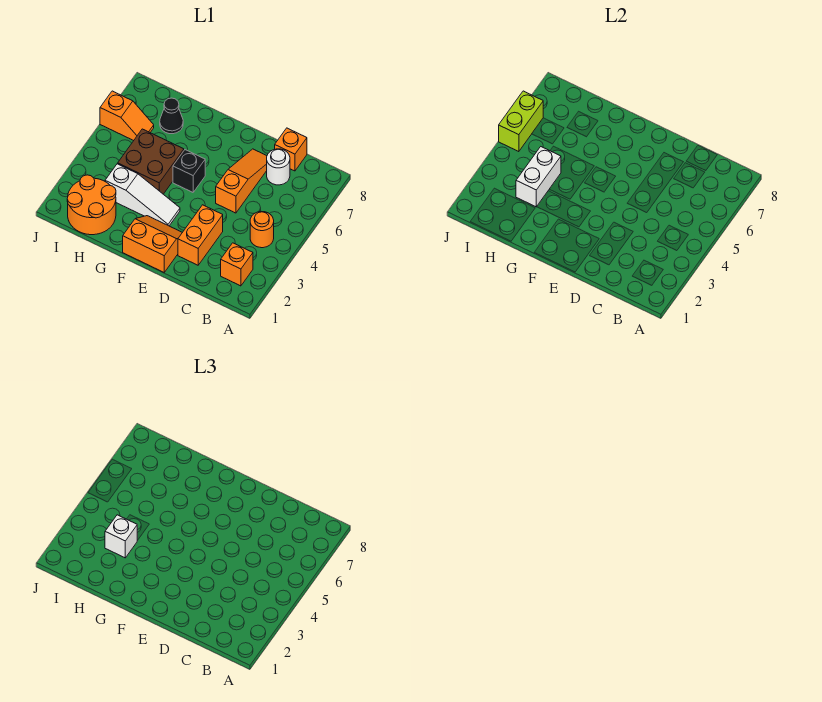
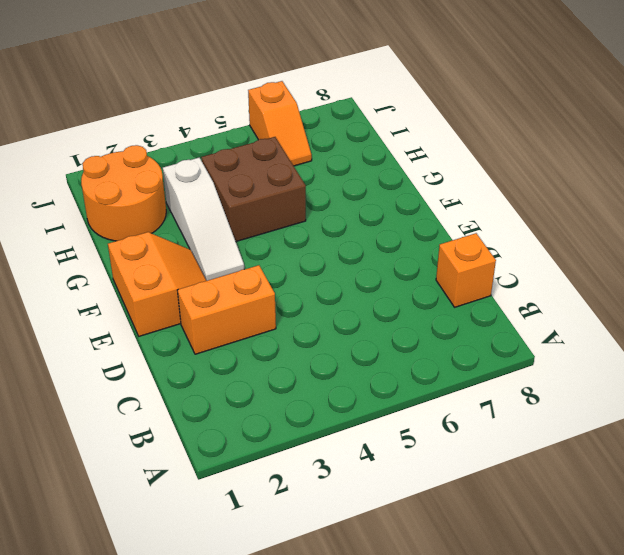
none -> orange 1x1 brick [221,243,253,286]
none -> orange 1x1 round brick [250,211,274,248]
none -> white 1x1 round brick [267,149,290,185]

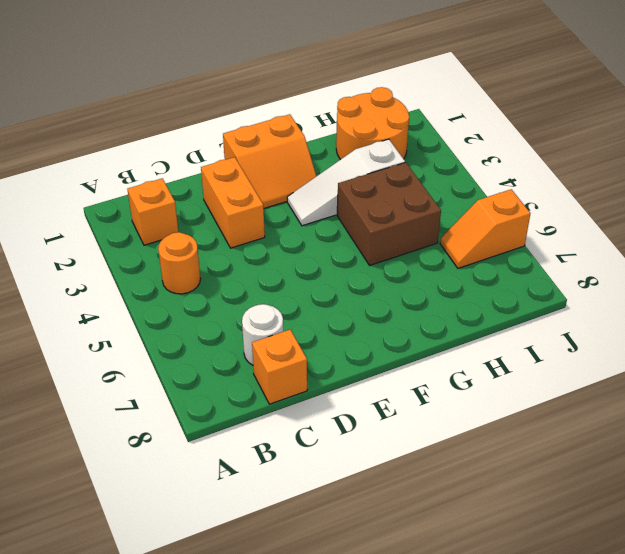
none -> orange 1x3 slope [216,149,267,213]
none -> black 1x1 brick [173,150,205,192]
none -> black 1x1 cone [160,98,183,134]

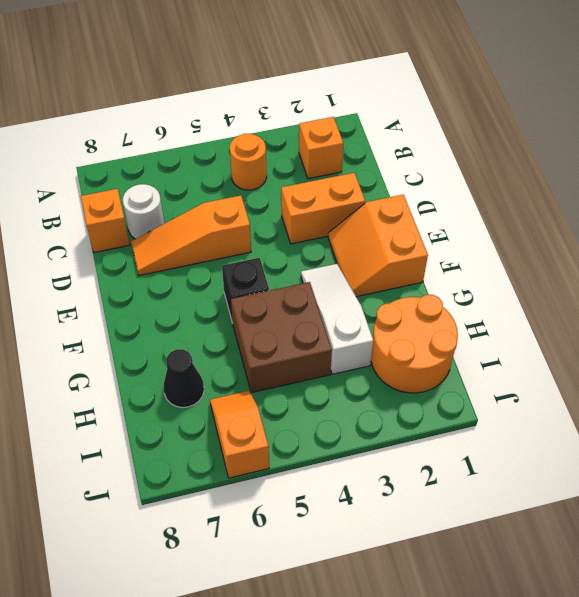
none -> white 1x2 brick [516,147,561,207]
none -> lime 1x2 brick [499,91,543,152]
none -> white 1x1 brick [105,515,137,558]

